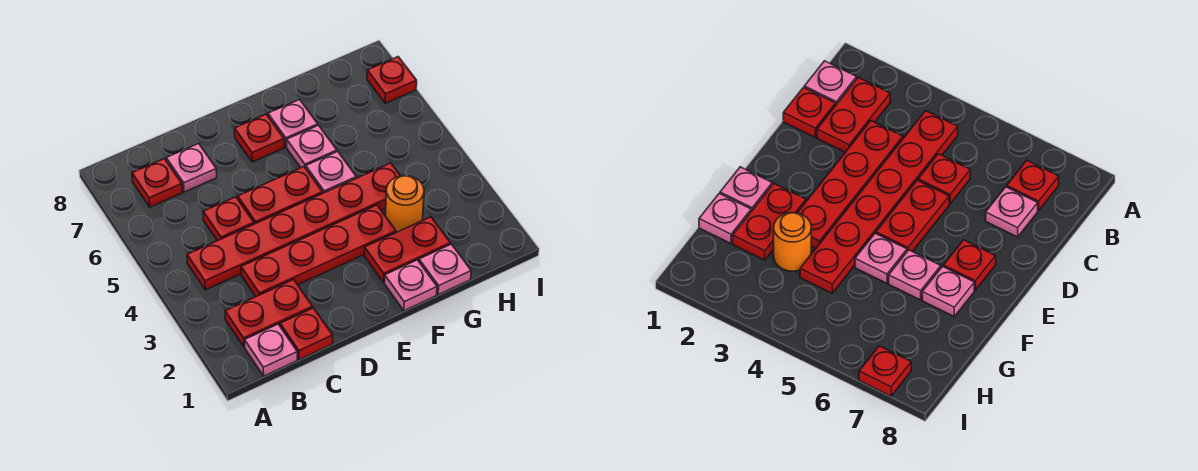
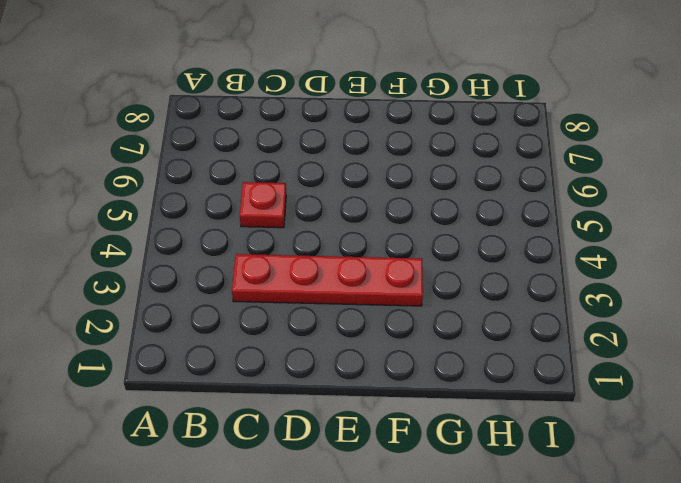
none -> pink 1x1 plate [245,324,297,376]
none -> red 1x2 plate [225,279,313,347]
none -> red 1x6 plate [187,163,400,290]

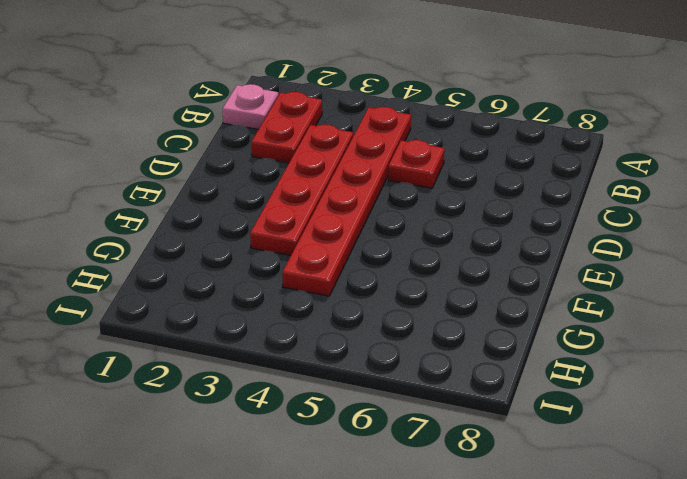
none -> red 1x1 plate [132,159,183,207]
none -> red 1x1 plate [280,308,333,360]
none -> pink 1x1 plate [166,144,217,192]

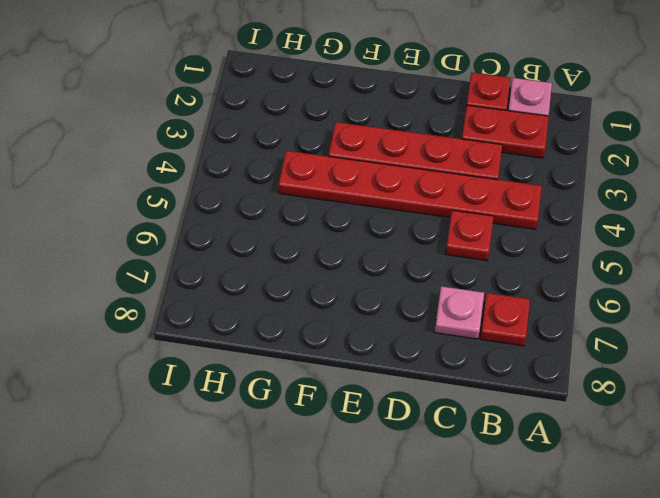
none -> red 1x2 plate [238,167,323,224]
none -> red 1x1 plate [234,114,284,162]
none -> pink 1x1 plate [384,260,437,311]

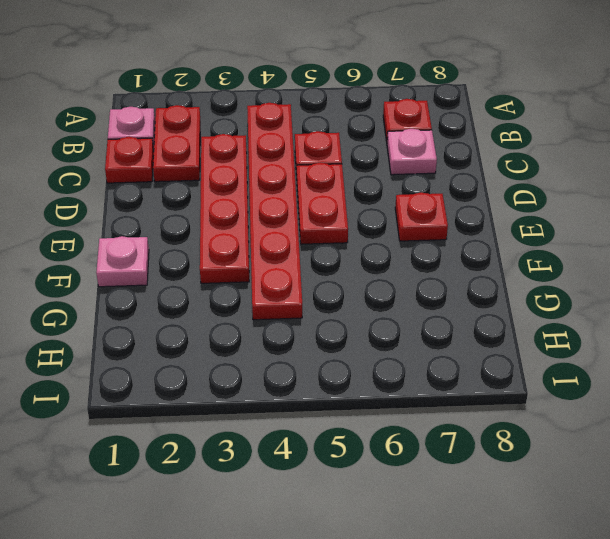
none -> red 1x2 plate [364,217,450,283]
none -> pink 1x1 plate [306,152,356,193]
none -> pink 1x1 plate [287,125,337,168]

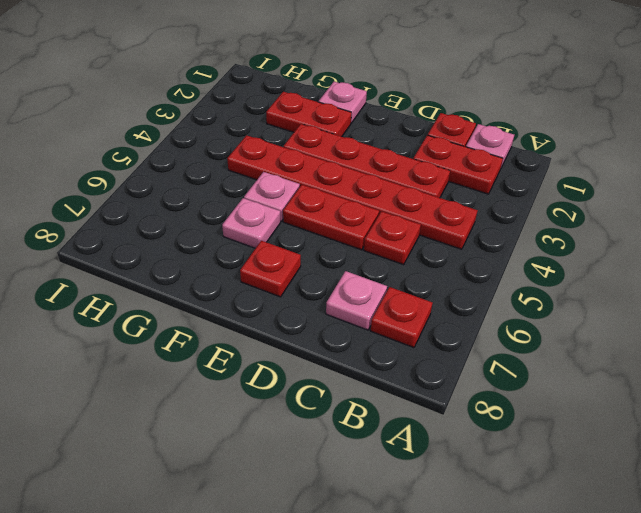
none -> pink 1x1 plate [268,100,318,147]
none -> pink 1x1 plate [419,244,471,295]
none -> orange 1x1 round brick [385,176,424,232]

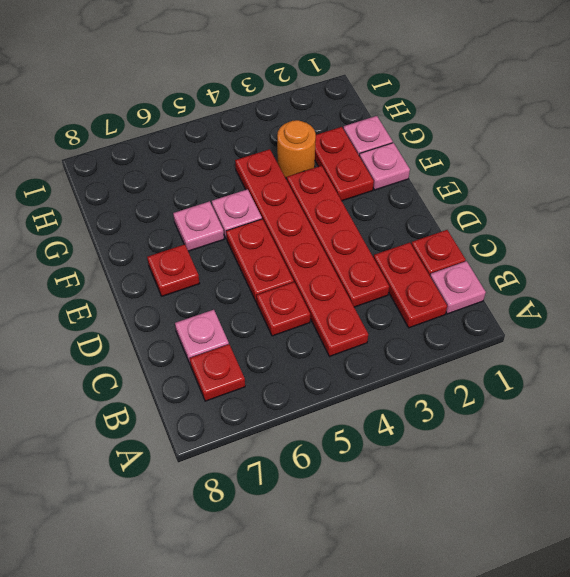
none -> pink 1x1 plate [268,100,318,147]
none -> red 1x1 plate [367,57,417,103]

